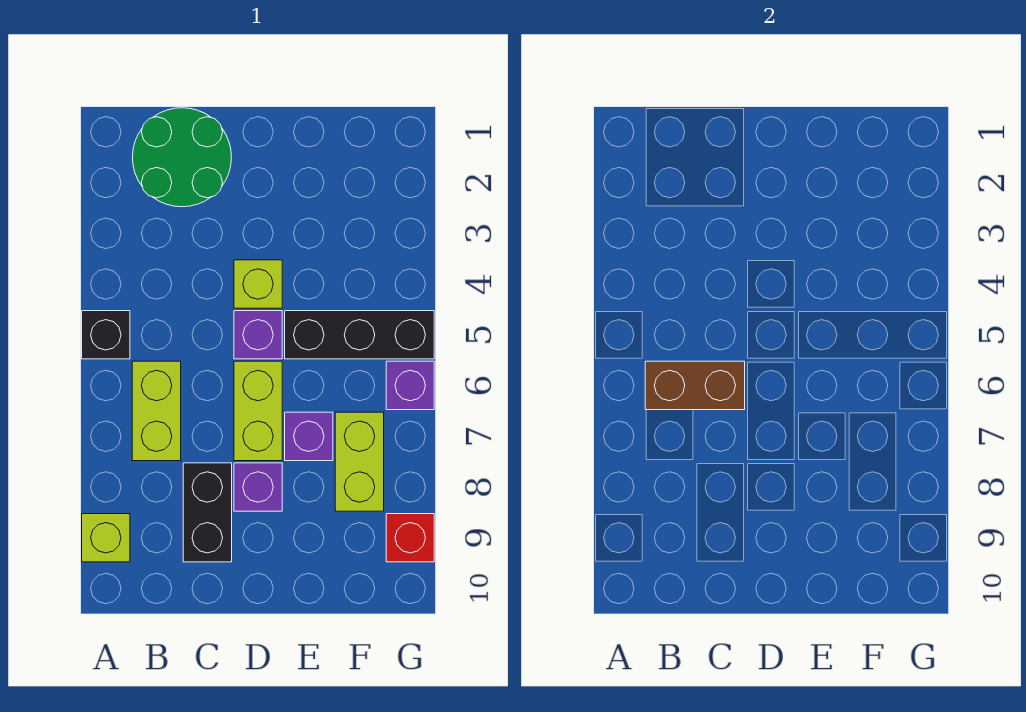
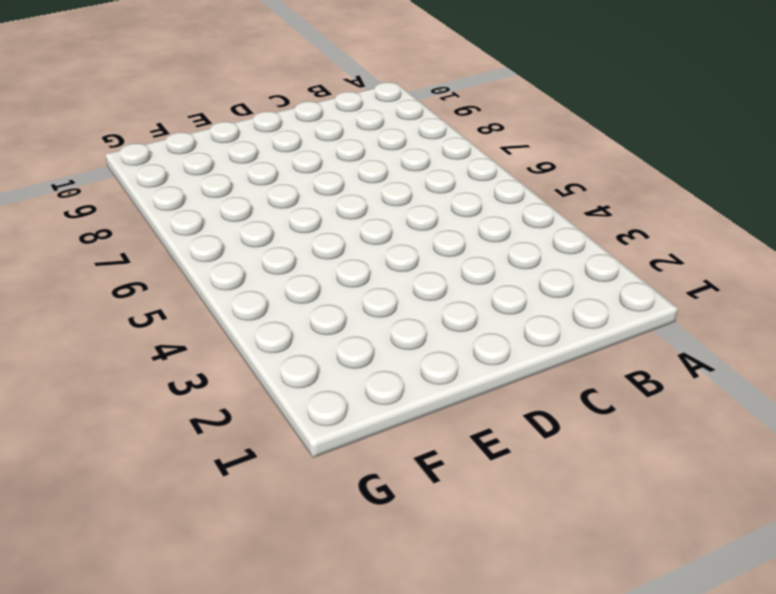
none -> black 1x1 brick [82,311,130,359]
none -> lime 1x1 brick [82,514,130,562]
none -> green 2x2 round brick [133,108,232,207]

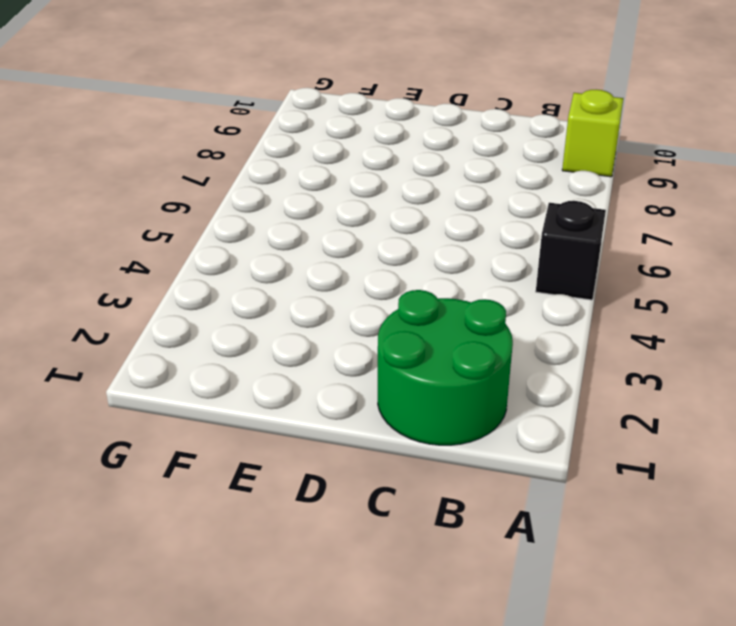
none -> lime 1x2 brick [132,361,181,461]
none -> black 1x2 brick [183,463,232,562]
none -> lime 1x1 brick [234,260,282,308]

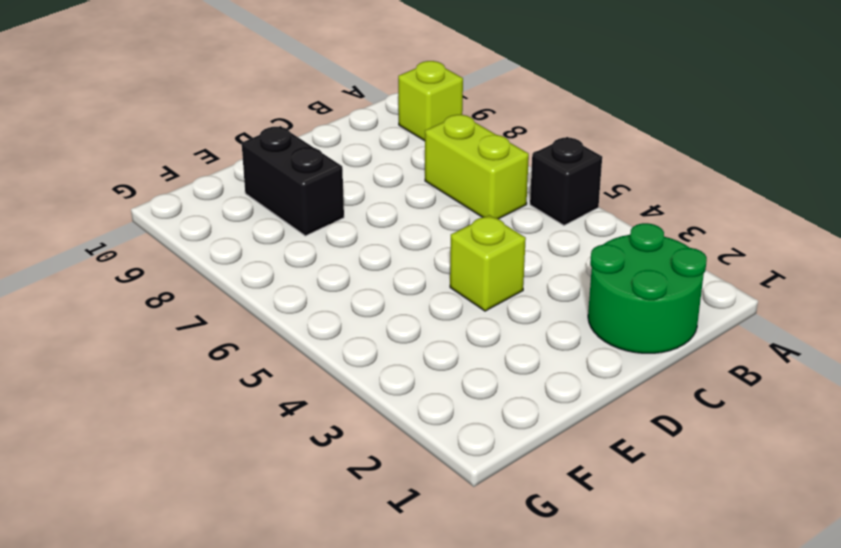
black 1x2 brick [242,126,344,236] -> black 1x2 brick moved to [183,463,232,562]
none -> purple 1x1 brick [234,311,282,359]
none -> lime 1x2 brick [234,361,282,461]
none -> purple 1x1 brick [234,463,282,511]

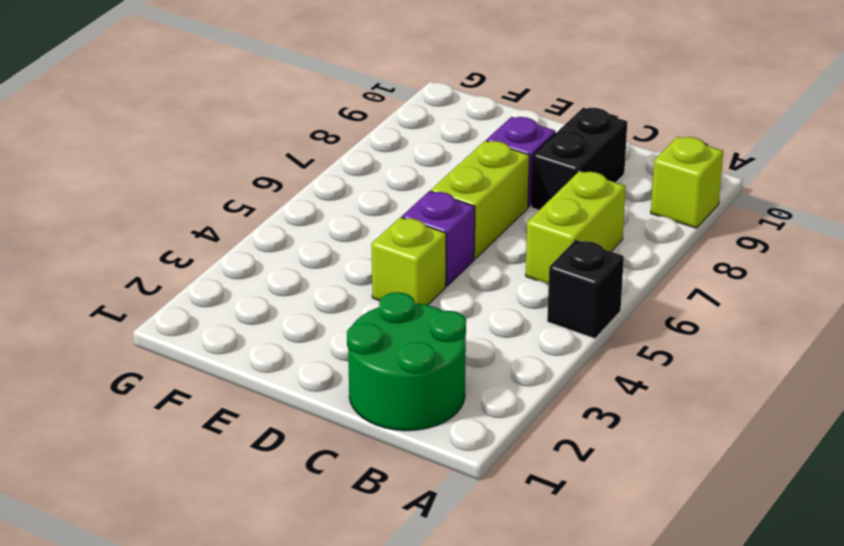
none -> black 1x3 brick [285,311,434,359]
none -> purple 1x1 brick [285,412,333,461]
none -> lime 1x2 brick [335,412,384,511]

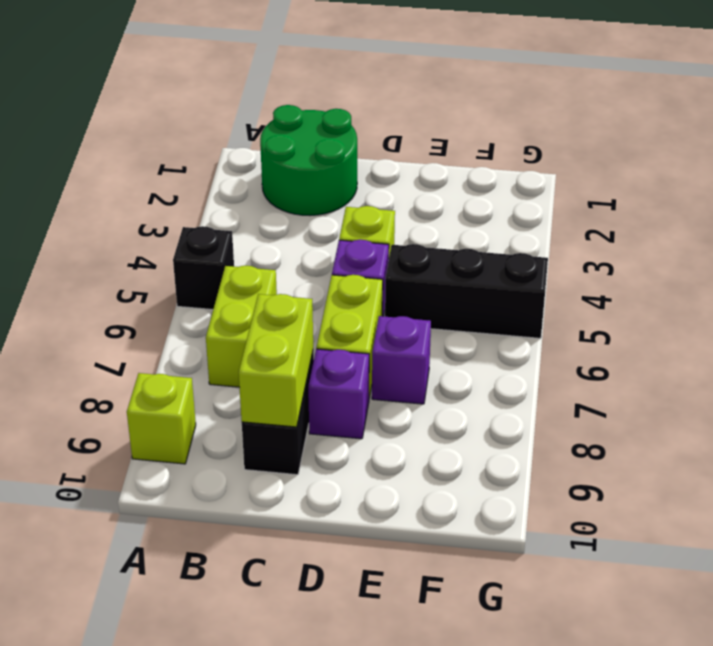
lime 1x2 brick [239,294,313,427] -> lime 1x2 brick moved to [335,412,384,511]
none -> purple 1x1 brick [386,361,434,410]
none -> red 1x1 brick [386,514,434,562]
none -> brown 1x2 brick [645,361,745,410]

